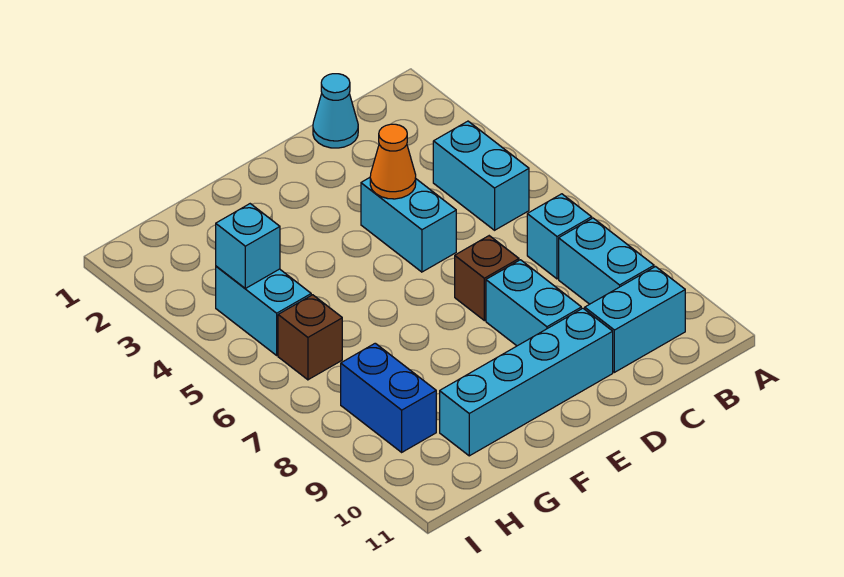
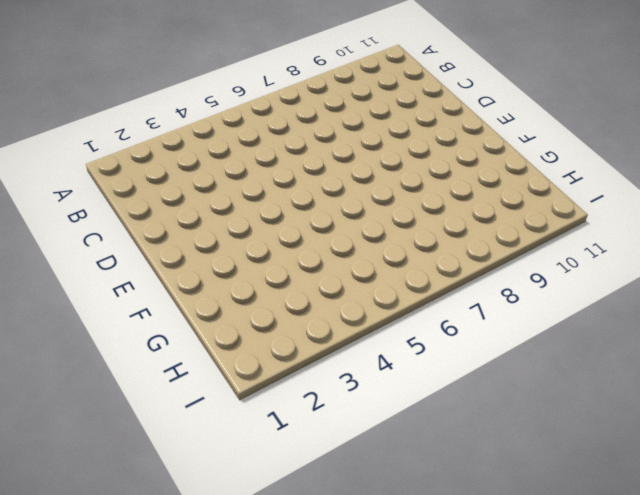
none -> cyan 1x2 brick [433,121,529,230]
none -> cyan 1x1 brick [527,194,592,279]
none -> cyan 1x2 brick [559,218,654,304]

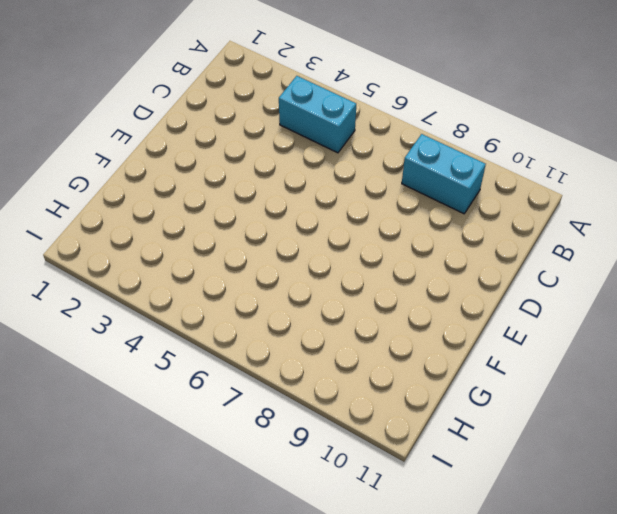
none -> cyan 1x1 brick [527,194,592,279]
none -> cyan 1x2 brick [585,267,685,372]
none -> cyan 1x1 cone [313,74,358,148]

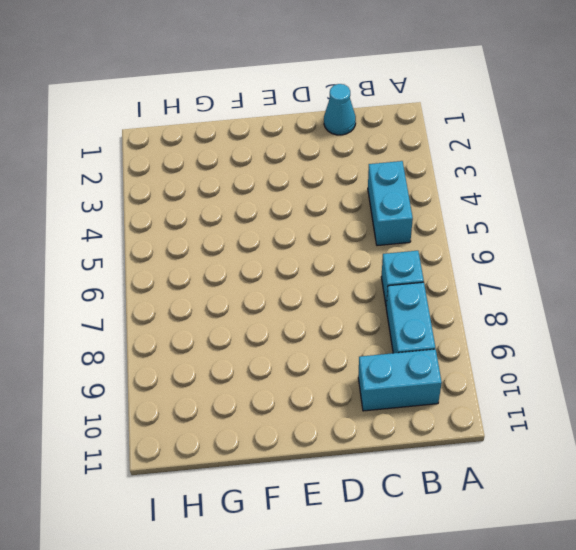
none -> cyan 1x2 brick [361,178,456,272]
none -> brown 1x1 brick [455,236,519,321]
none -> cyan 1x2 brick [486,260,581,346]

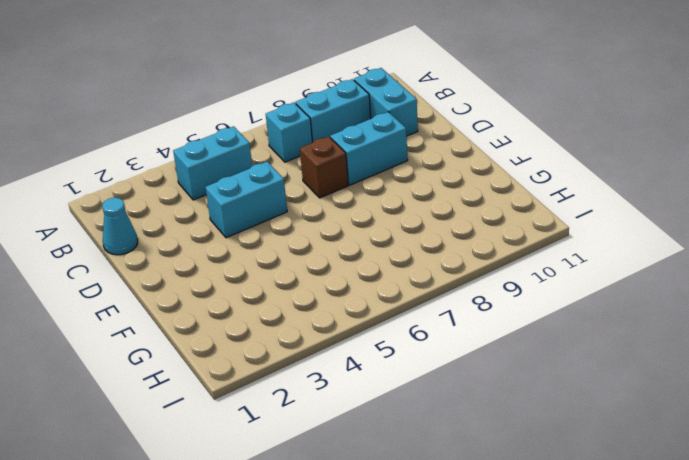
none -> cyan 1x4 brick [440,308,613,456]
none -> cyan 1x2 brick [216,266,311,355]
none -> brown 1x1 brick [278,295,342,380]

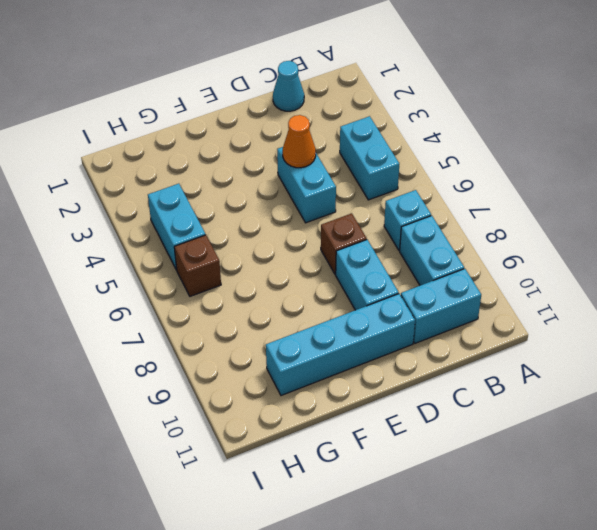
none -> blue 1x2 brick [341,343,436,452]
none -> cyan 1x1 brick [216,204,280,288]

